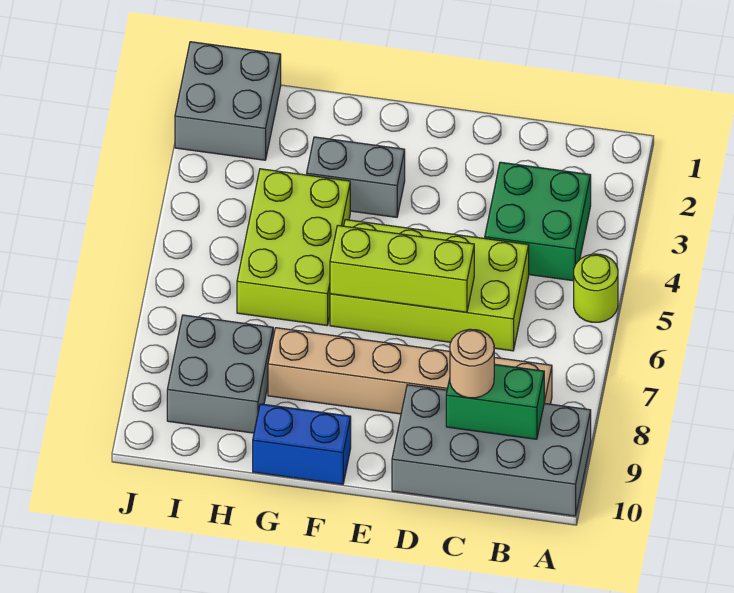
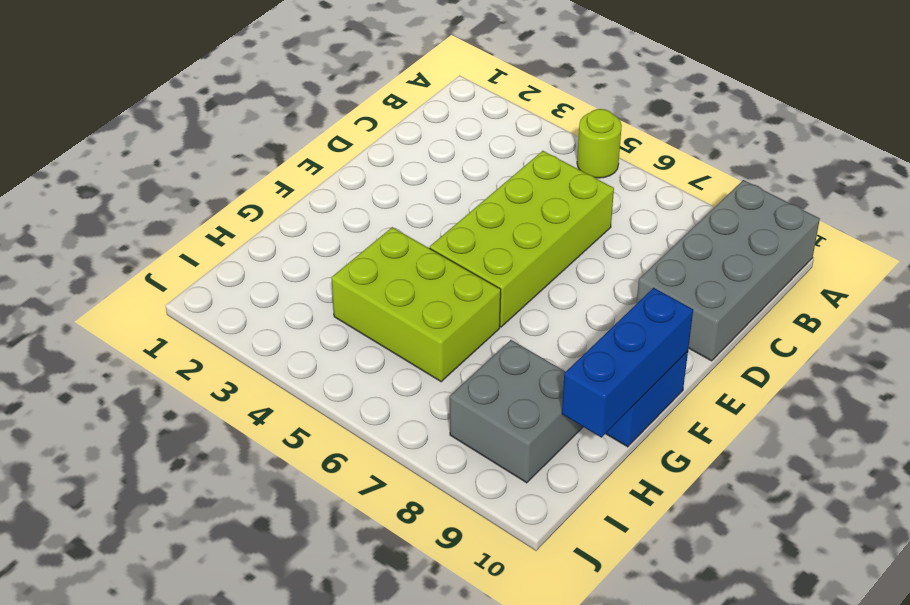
blue 1x3 brick [562,288,693,437] -> none
none -> green 2x2 brick [485,162,591,281]
none -> tan 1x6 brick [268,328,552,414]
none -> grey 1x2 brick [307,137,405,217]

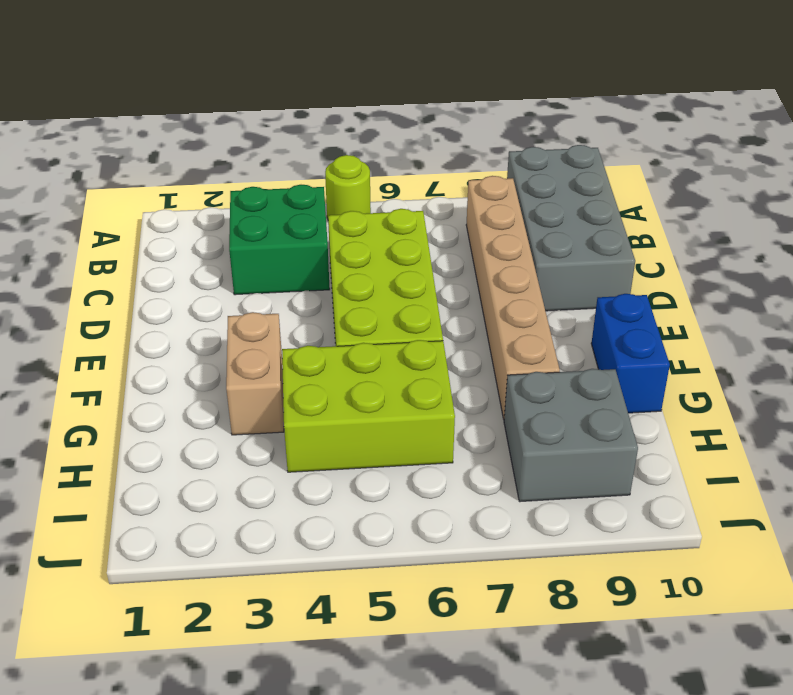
tan 1x2 brick [226,312,284,435] -> grey 1x2 brick [307,137,405,217]
none -> grey 2x2 brick [175,42,281,160]
none -> green 1x2 brick [446,364,544,439]
none -> lime 1x3 brick [330,226,474,312]

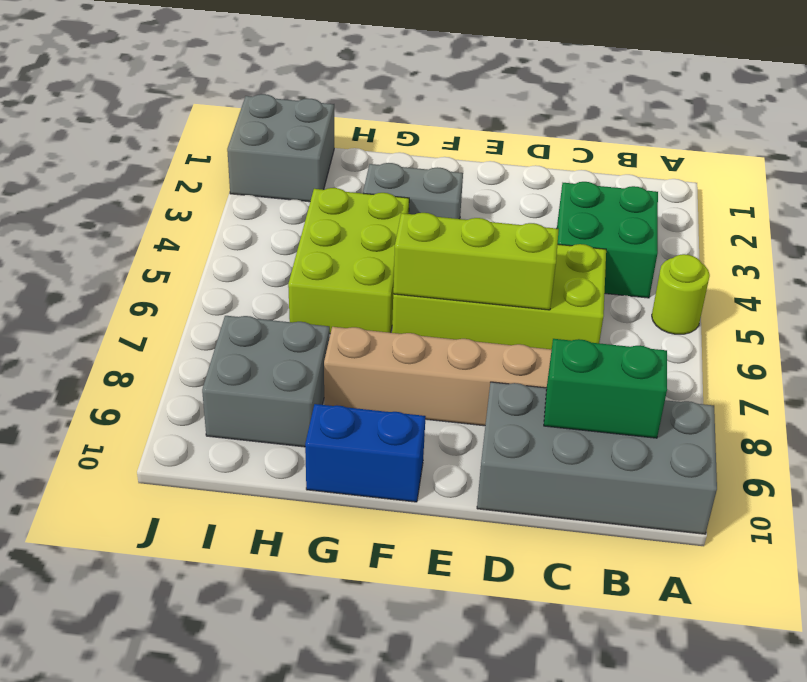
none -> tan 1x1 round brick [450,329,494,398]

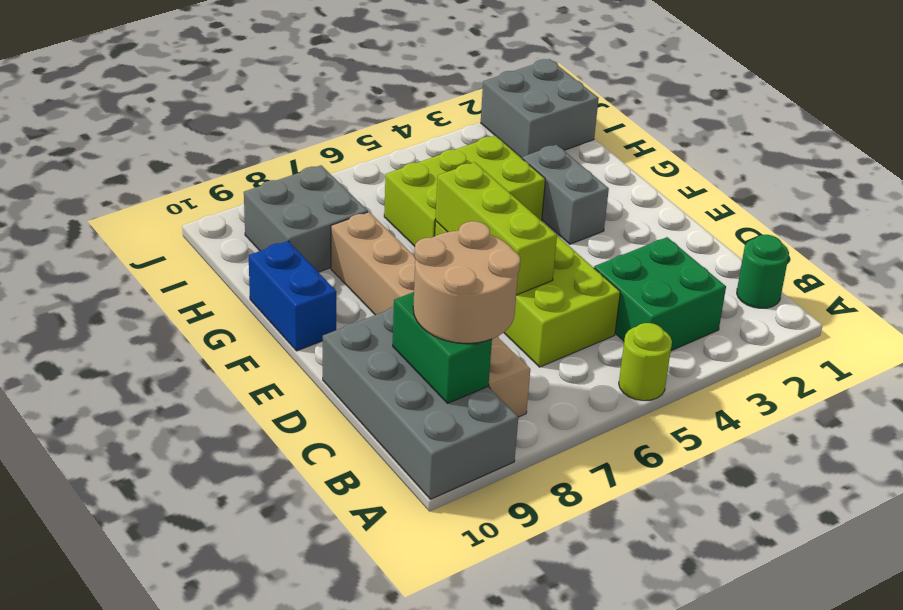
green 1x1 round brick [737,235,789,308] -> none
tan 2x2 round brick [413,221,521,343] -> tan 1x1 round brick [450,329,494,398]

